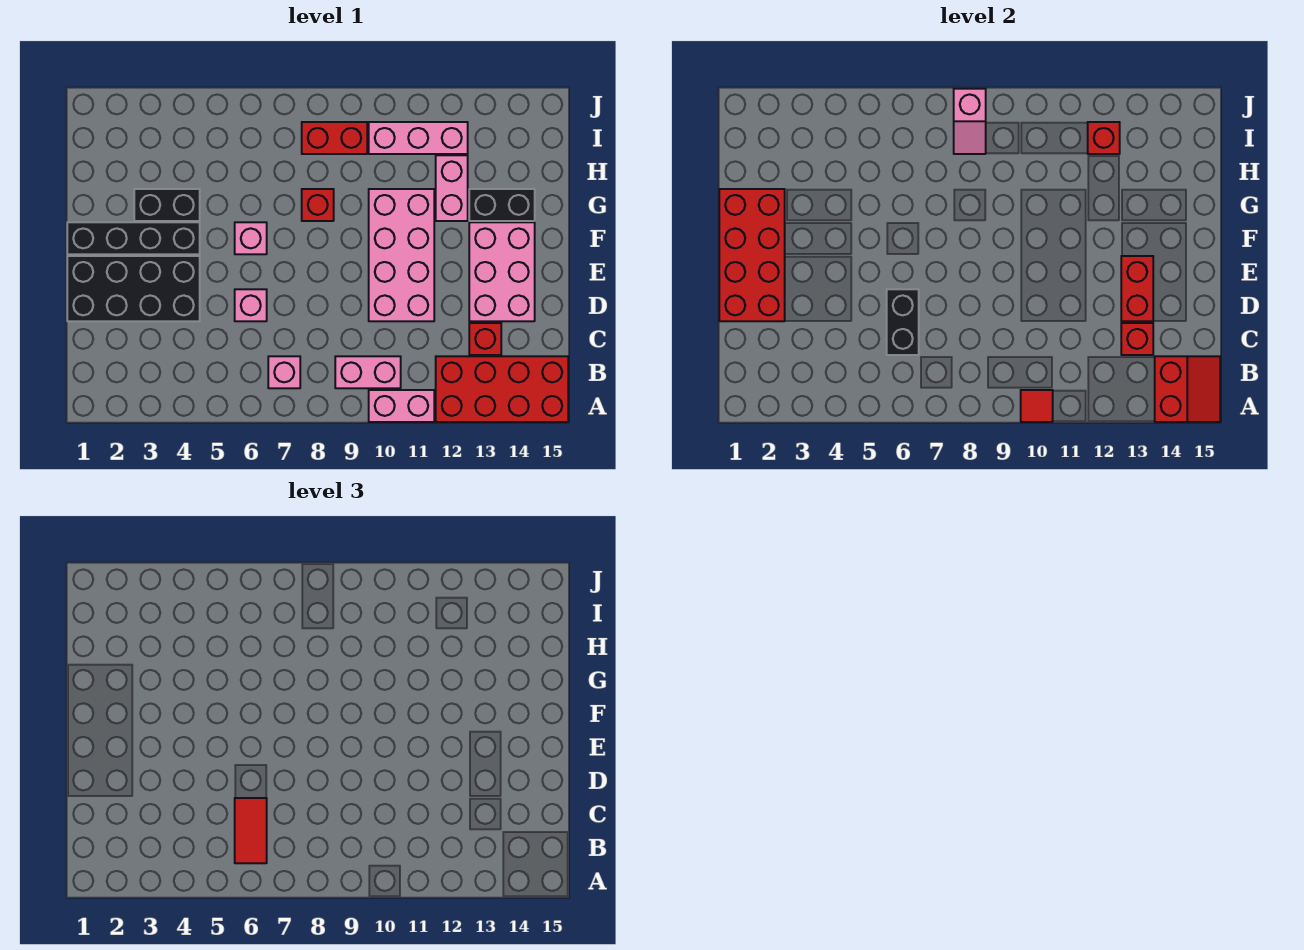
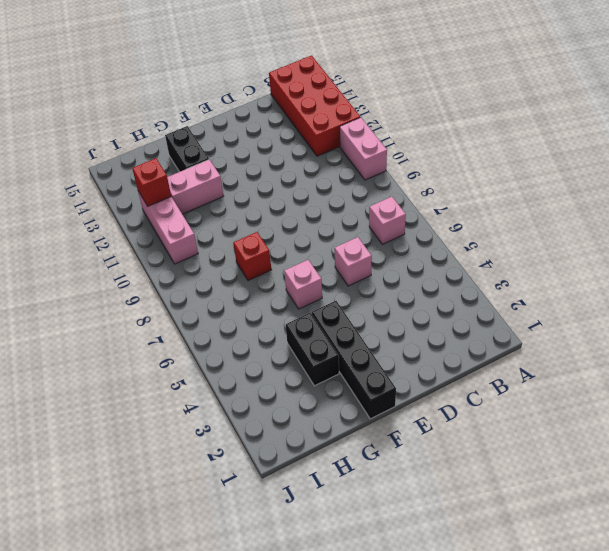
none -> pink 1x2 brick [335,356,401,388]
none -> red 1x1 brick [469,323,501,355]
none -> black 2x4 brick [67,256,200,321]

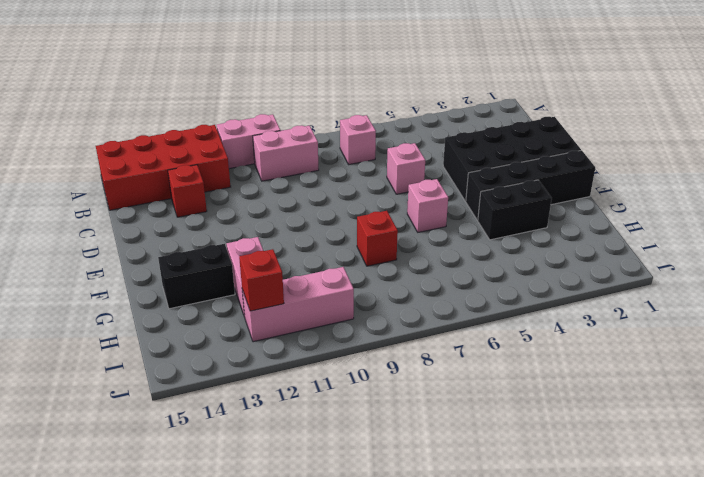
none -> pink 2x4 brick [369,189,434,321]
none -> pink 2x3 brick [469,222,535,321]
none -> red 1x2 brick [302,122,367,154]

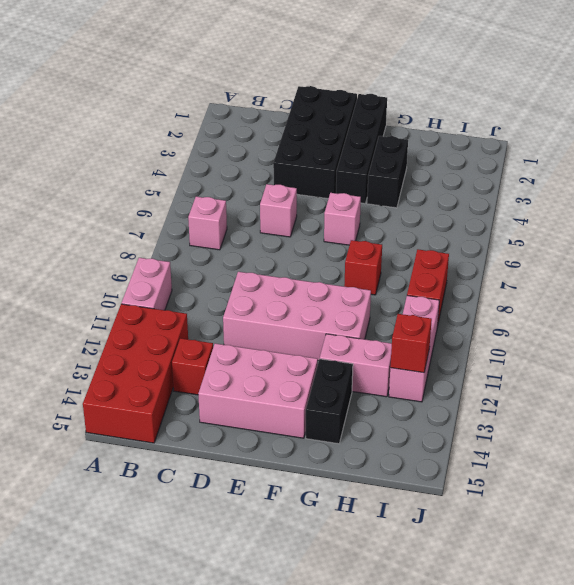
none -> pink 1x2 brick [335,356,401,388]
none -> red 1x1 tile [1021,390,1053,422]
none -> red 2x2 slope [1155,356,1220,422]

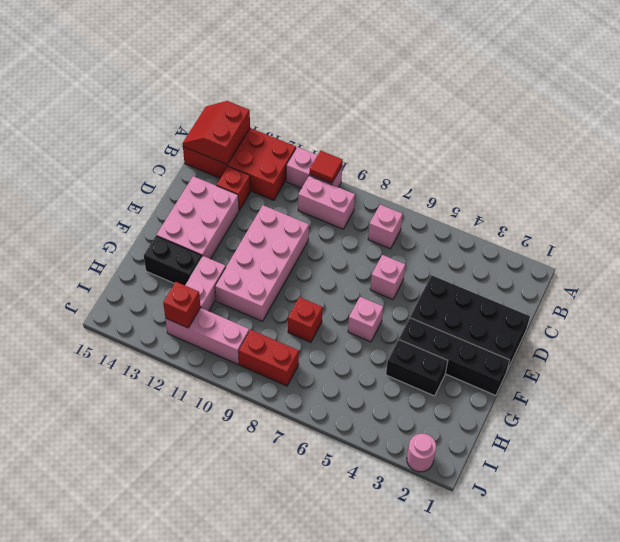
pink 1x1 round brick [407,434,436,472] -> none
none -> black 1x2 brick [887,289,919,355]
none -> red 1x1 brick [1121,323,1153,355]
none -> red 2x4 brick [719,189,785,321]

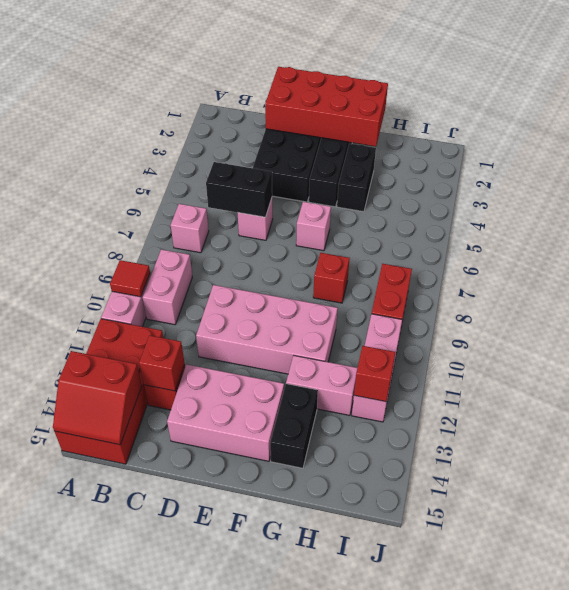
none -> red 1x2 brick [1121,256,1153,321]
none -> pink 1x2 slope [954,89,986,154]
none -> red 1x2 tile [235,798,267,863]

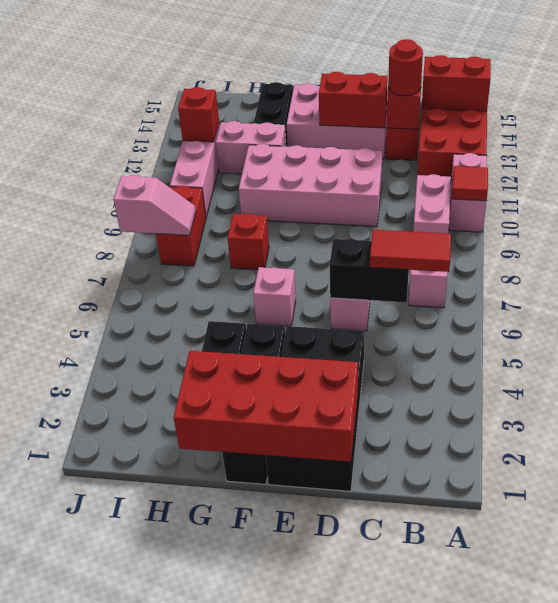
red 1x1 round brick [388,39,423,96] -> none

